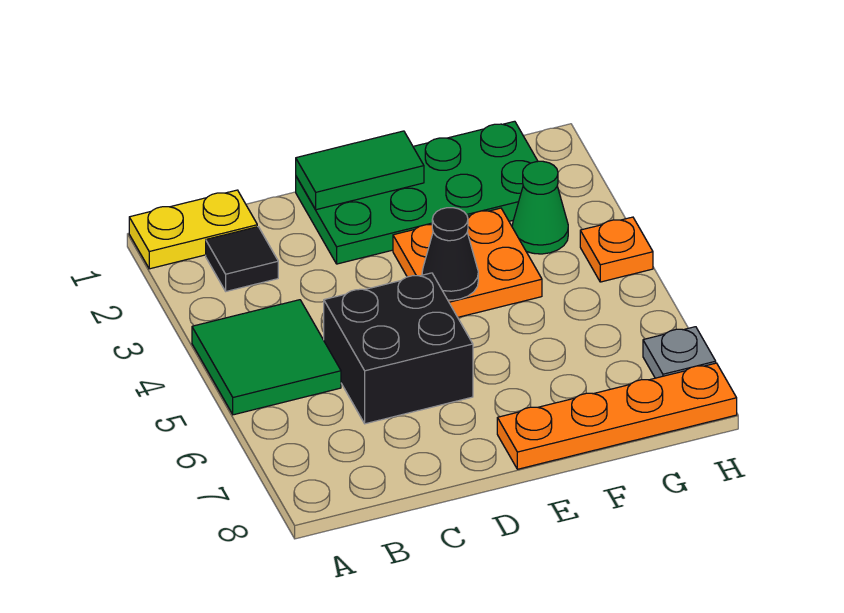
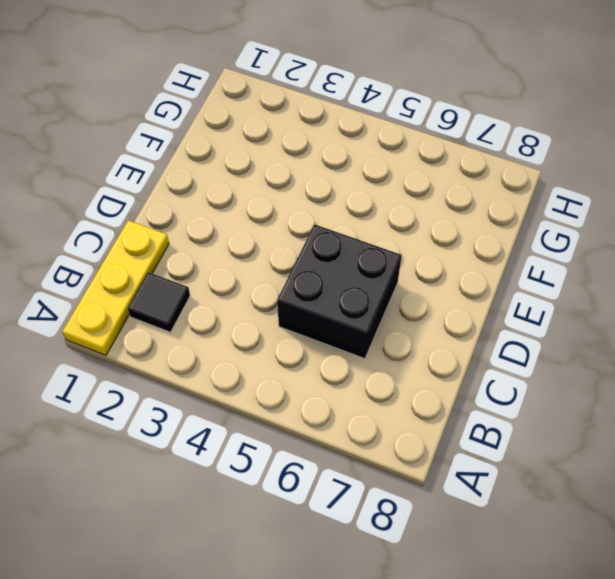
yellow 1x3 plate [62,220,169,355] -> yellow 1x2 plate [129,190,257,269]
none -> green 2x2 tile [192,300,341,415]
none -> green 2x4 plate [296,121,538,264]
none -> orange 2x2 plate [393,208,542,317]

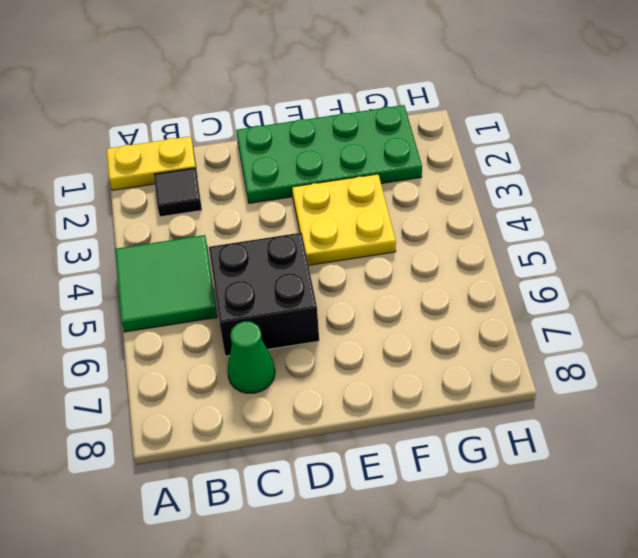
green 1x1 cone [227,321,275,393] -> green 1x1 cone moved to [512,161,568,254]
yellow 2x2 plate [292,174,396,265] -> orange 2x2 plate [393,208,542,317]
none -> orange 1x4 plate [497,363,737,469]
none -> orange 1x1 plate [580,217,653,282]
none -> grey 1x1 plate [643,327,716,378]

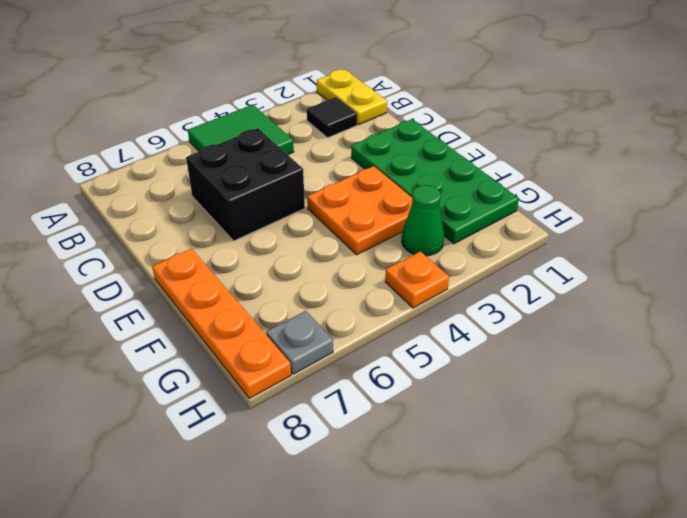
none -> green 1x2 tile [296,131,424,210]
none -> black 1x1 cone [422,208,478,300]

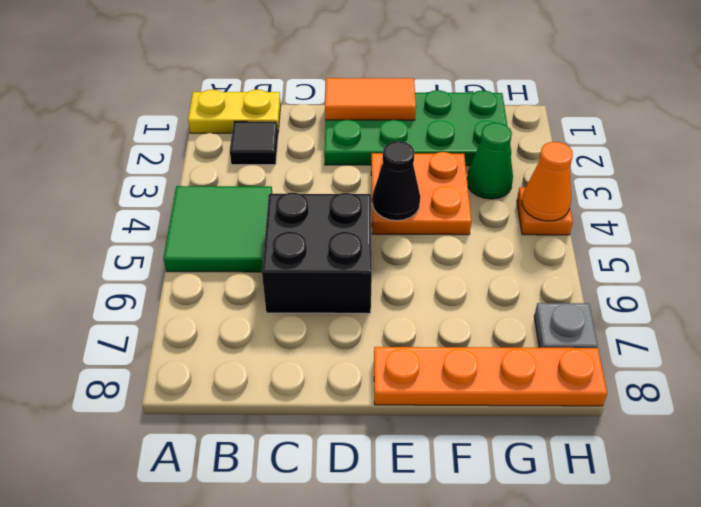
orange 1x2 tile [325,78,416,120] -> green 1x2 tile [296,131,424,210]
orange 1x1 cone [522,142,573,221] -> none

